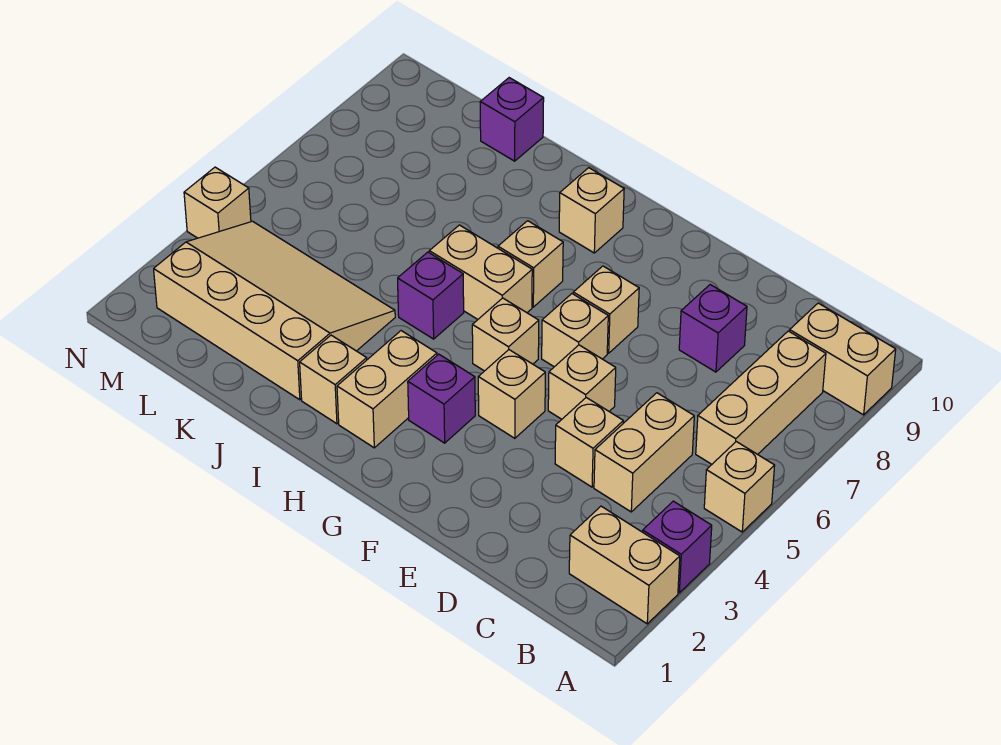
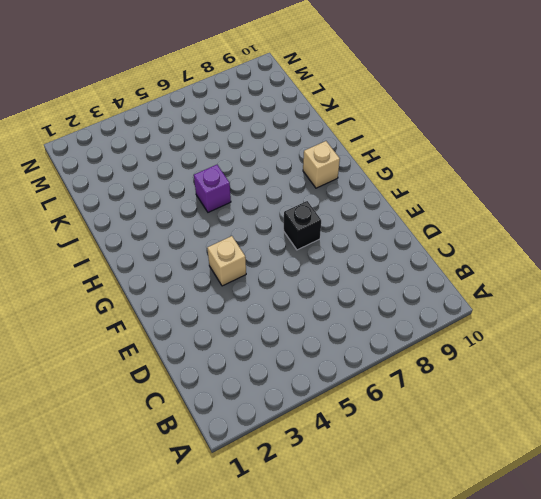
black 1x1 brick [283,201,321,250] -> tan 1x1 brick [573,266,639,353]
none -> tan 1x2 brick [569,506,680,624]
none -> purple 1x1 brick [643,501,712,593]
none -> tan 1x1 brick [704,442,775,532]

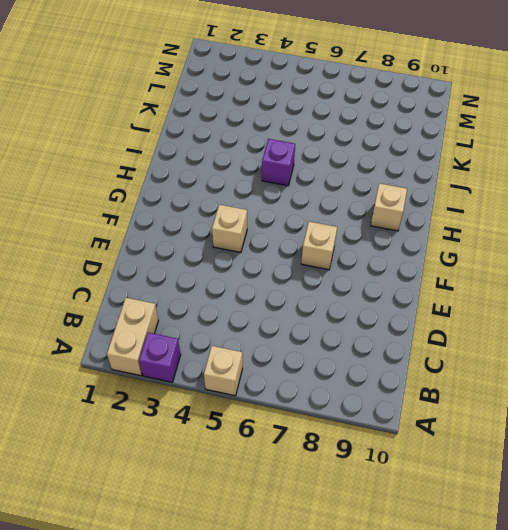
none -> tan 1x2 brick [790,303,896,415]
none -> tan 1x3 brick [696,331,826,464]
none -> tan 1x2 brick [594,393,694,512]

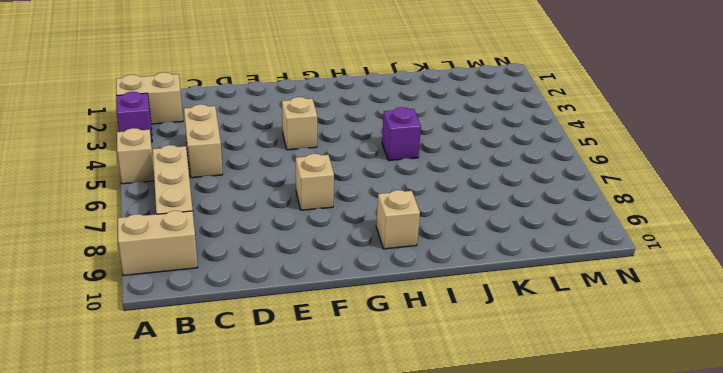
none -> tan 1x1 brick [555,398,623,487]
none -> purple 1x1 brick [679,285,747,372]
none -> tan 1x1 brick [548,345,616,419]

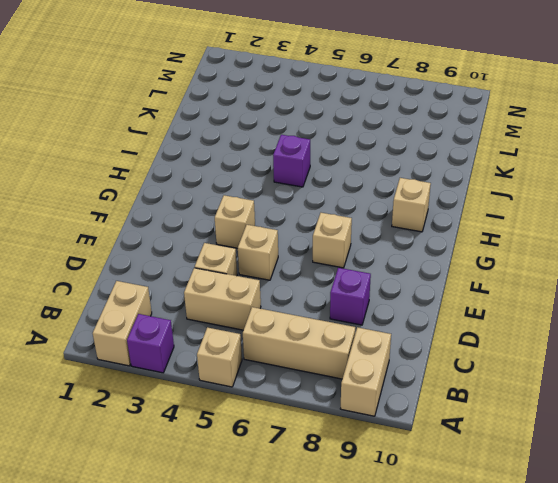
none -> tan 1x1 brick [542,294,608,367]
none -> purple 1x1 brick [408,354,475,443]
none -> tan 1x1 brick [472,298,539,371]

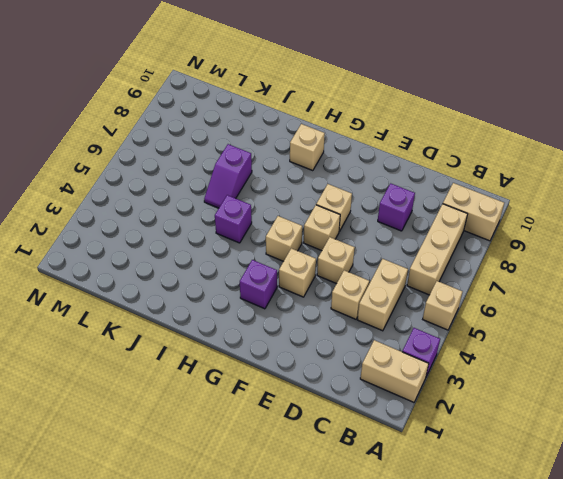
purple 1x2 slope [204,144,252,208] -> none
none -> tan 1x2 brick [337,331,437,448]
none -> tan 1x2 brick [429,225,532,319]
none -> tan 1x1 brick [498,221,563,307]

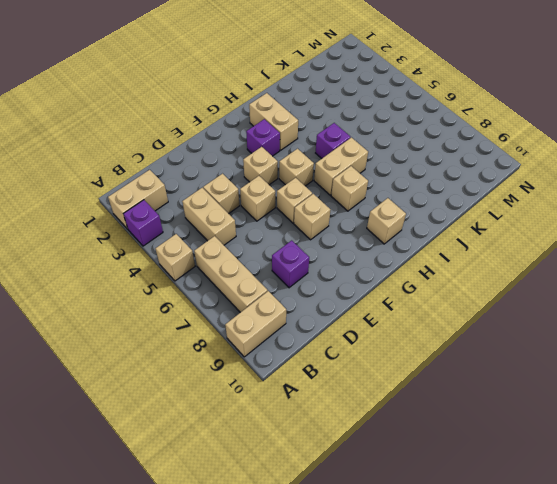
none -> tan 1x1 brick [300,335,367,424]
none -> tan 3x4 slope [154,221,395,400]
none -> purple 1x1 brick [480,78,544,161]

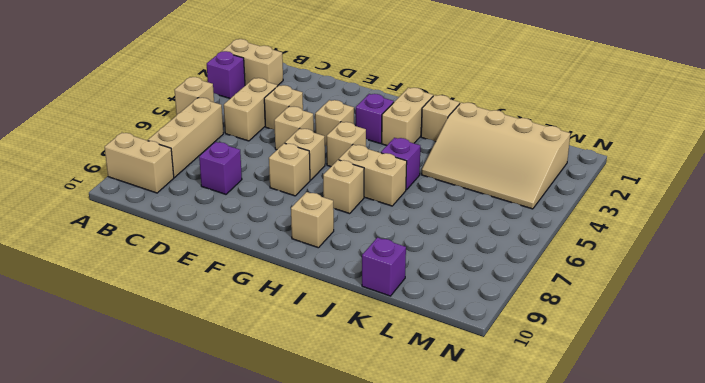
none -> tan 1x1 brick [184,167,251,238]

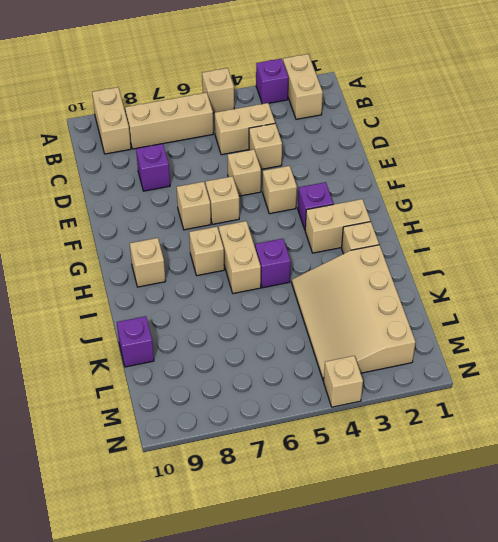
none -> tan 1x1 brick [472,298,539,371]

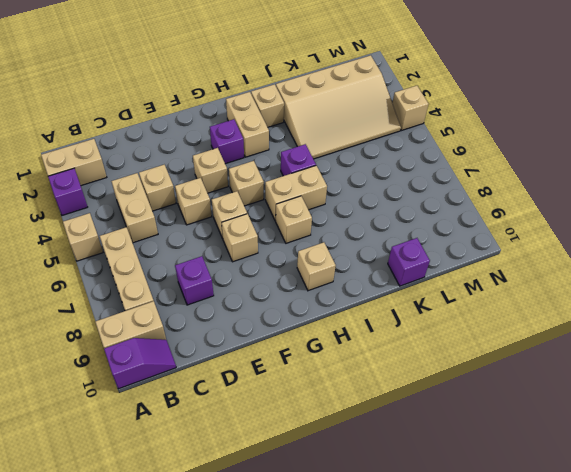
purple 1x2 slope [104,338,176,389] -> none

